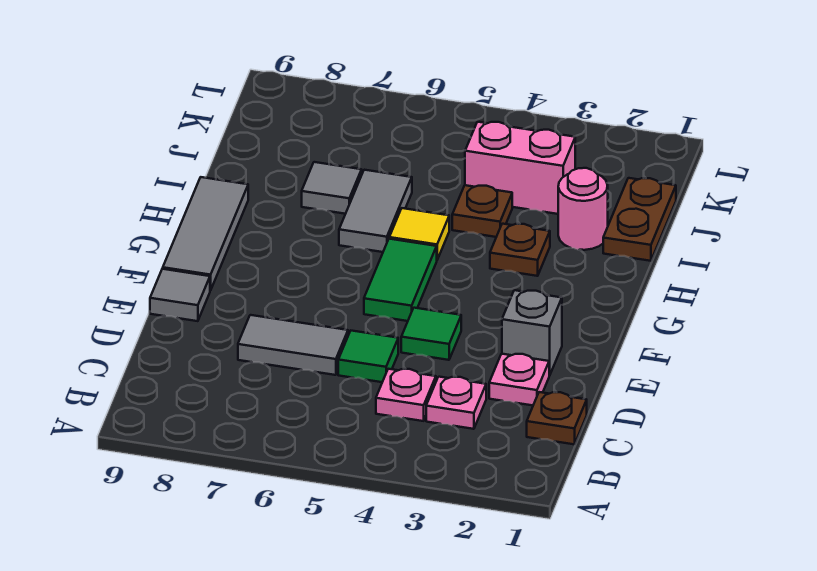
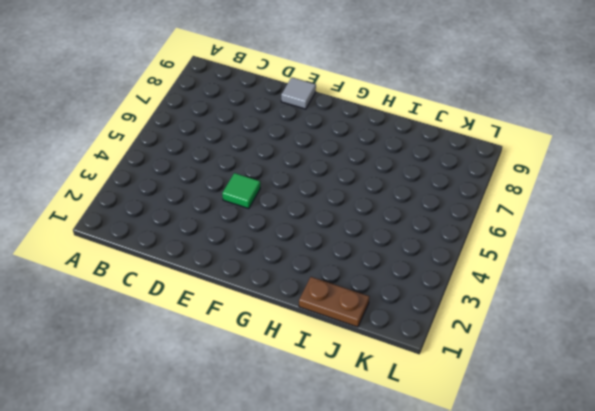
none -> brown 1x1 plate [527,392,587,444]
none -> pink 1x1 plate [426,377,486,429]
none -> pink 1x1 plate [376,369,436,421]

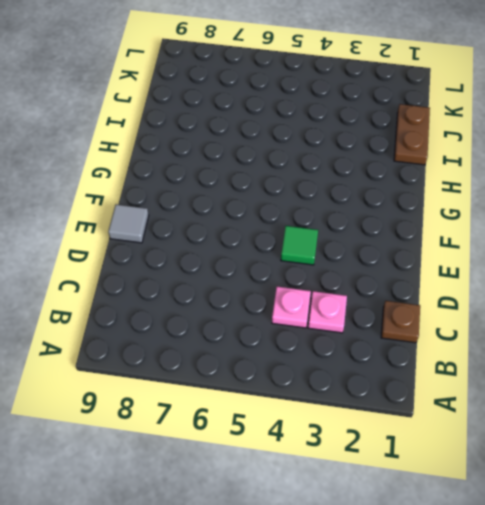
none -> pink 1x1 plate [489,354,550,405]
none -> green 1x1 tile [338,331,398,382]
none -> grey 1x2 tile [238,315,348,375]

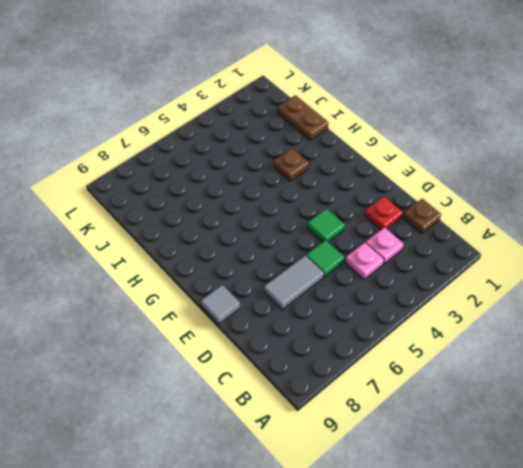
red 1x1 plate [365,197,403,230] -> pink 1x1 plate [489,354,550,405]
none -> grey 1x1 brick [502,290,562,375]
none -> green 1x2 tile [364,239,437,321]
none -> grey 1x3 tile [163,177,248,291]

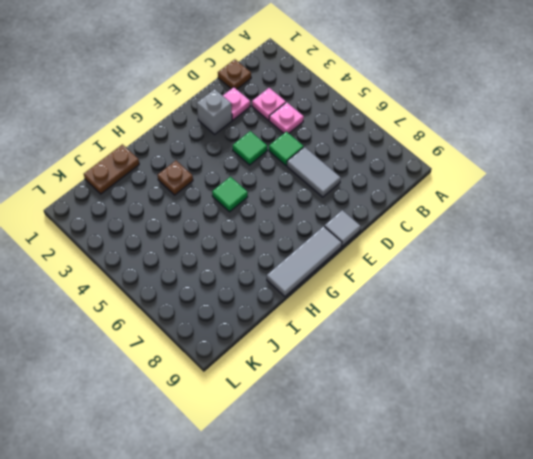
green 1x1 tile [212,177,248,212] -> green 1x2 tile [364,239,437,321]
none -> yellow 1x1 tile [389,208,449,260]
none -> grey 1x2 tile [339,170,412,252]
none -> pink 1x1 round brick [558,168,608,250]

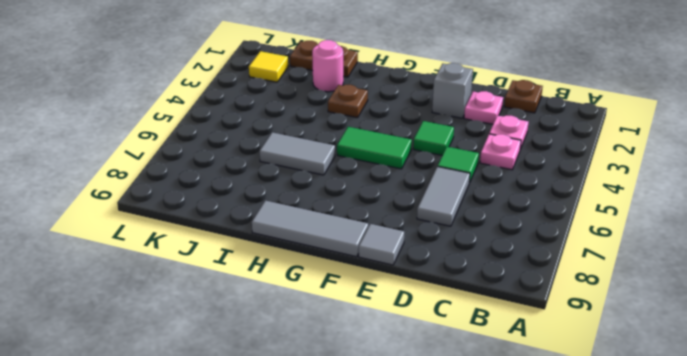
yellow 1x1 tile [249,51,288,82] -> yellow 1x1 tile moved to [389,208,449,260]
none -> brown 1x1 plate [452,185,512,237]
none -> grey 1x1 tile [302,162,362,214]
none -> pink 1x2 brick [465,122,575,214]

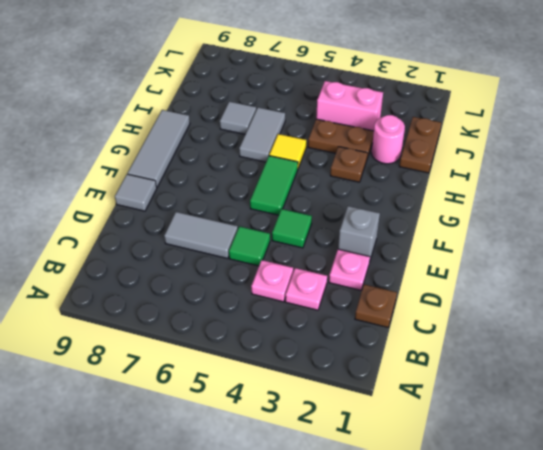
brown 1x2 plate [308,119,374,158] -> brown 1x1 plate [452,185,512,237]

